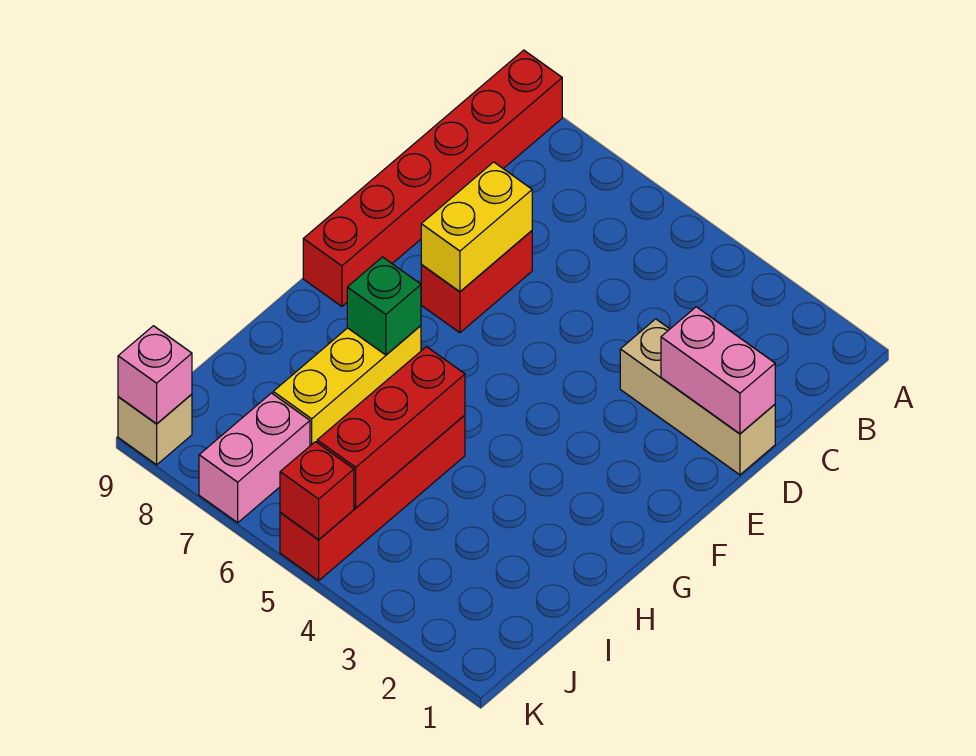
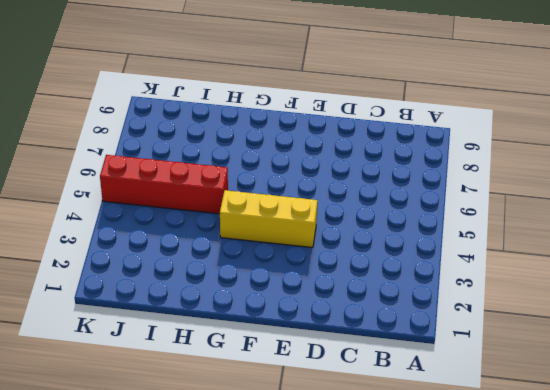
yellow 1x3 brick [220,190,318,248] -> yellow 1x3 brick moved to [273,326,421,446]
none -> red 1x6 brick [303,50,562,306]
none -> tan 1x3 brick [620,319,775,475]
none -> red 1x2 brick [421,231,532,333]

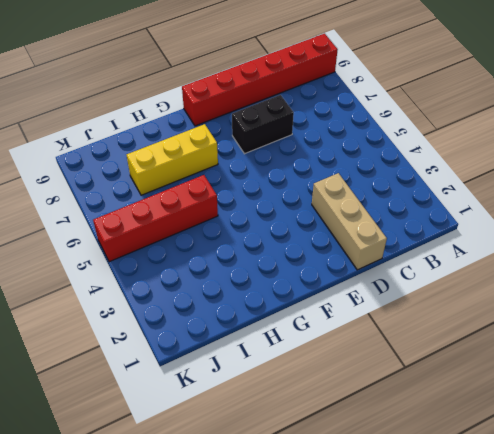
black 1x2 brick [232,95,294,154] -> red 1x2 brick [421,231,532,333]
none -> pink 1x2 brick [199,393,310,523]
none -> tan 1x1 brick [118,394,192,465]
none -> pink 1x2 brick [661,307,775,434]

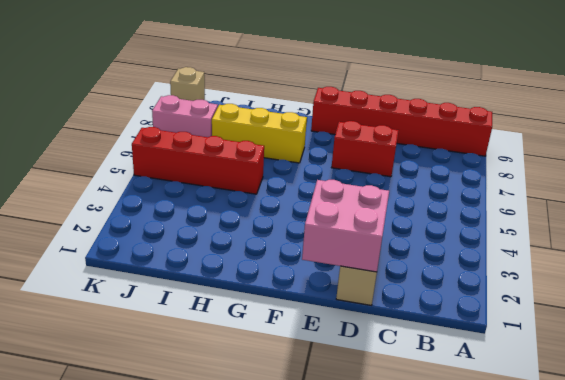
pink 2x2 brick [302,180,389,272] -> pink 1x2 brick [661,307,775,434]
none -> yellow 1x2 brick [421,162,532,292]
none -> green 1x1 brick [347,257,421,355]
none -> red 1x3 brick [317,347,465,508]

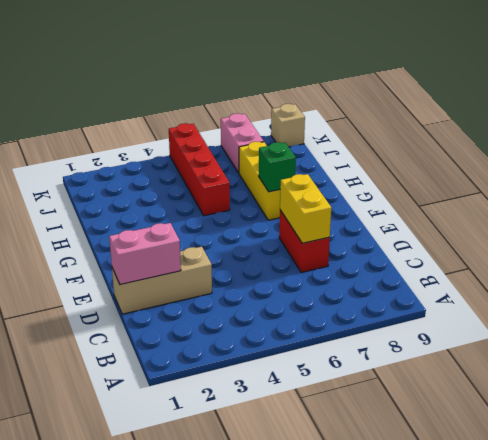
none -> red 1x6 brick [303,50,562,306]
none -> red 1x3 brick [317,347,465,508]
none -> red 1x1 brick [280,442,354,539]

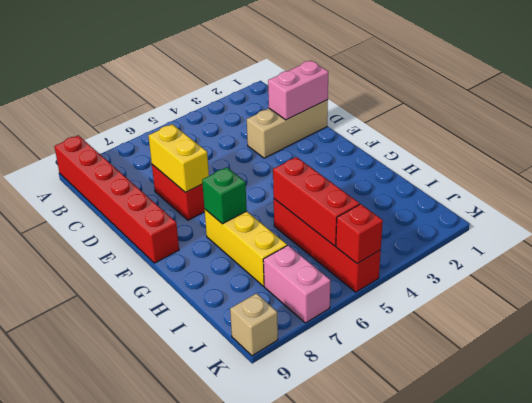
none -> pink 1x1 brick [118,326,192,424]

